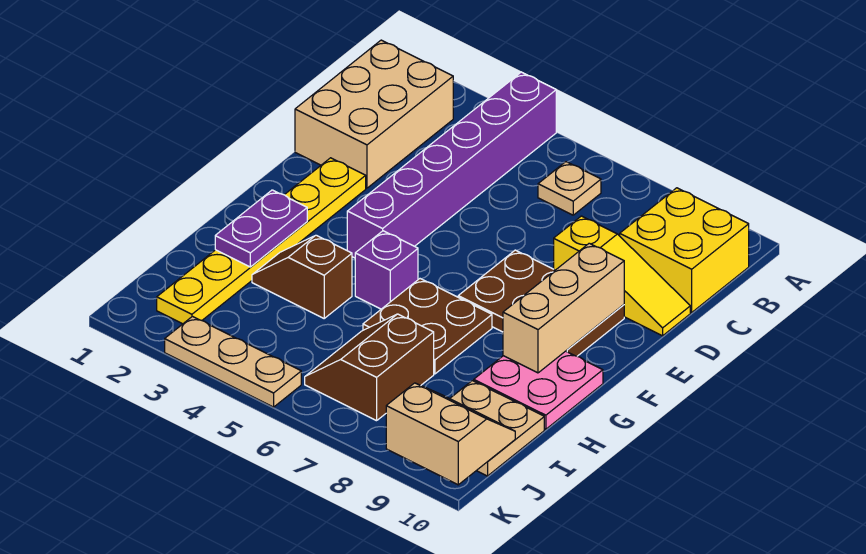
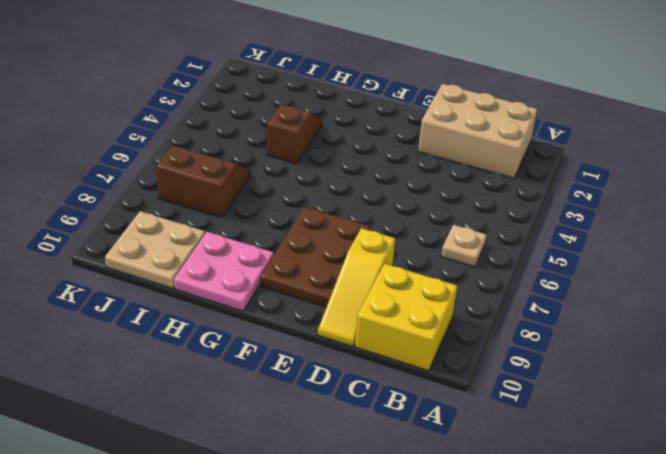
none -> purple 1x6 brick [347,72,556,258]
none -> yellow 1x6 plate [157,158,366,324]
none -> purple 1x1 brick [355,231,418,309]

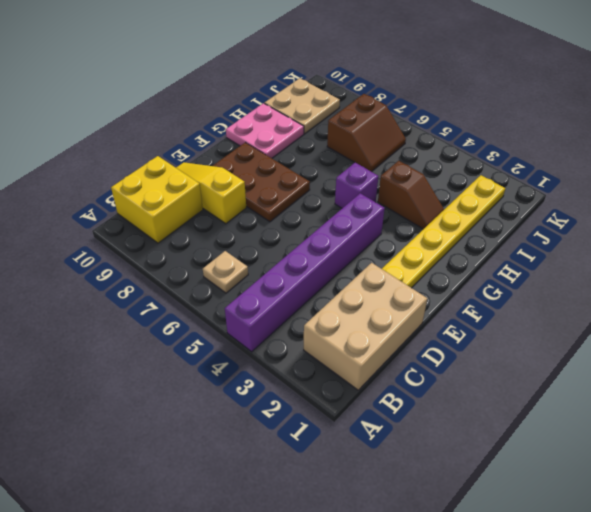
none -> brown 2x2 plate [363,279,492,374]
none -> tan 1x3 plate [165,317,301,407]
none -> tan 1x3 brick [503,243,624,373]

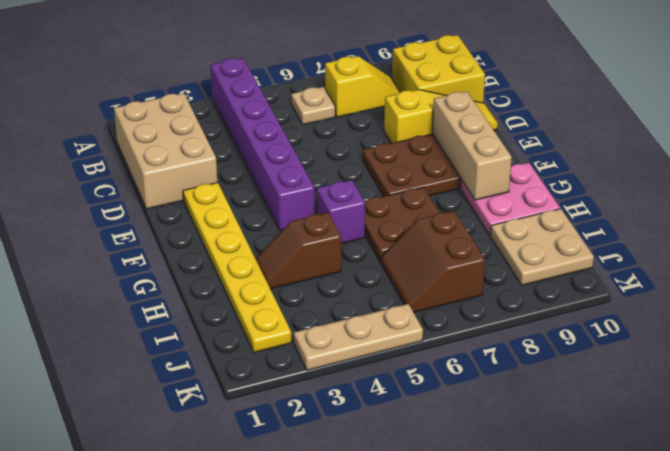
yellow 1x2 slope [325,56,400,117] -> none
none -> purple 1x2 plate [215,190,307,267]
none -> tan 2x2 slope [386,383,515,485]

